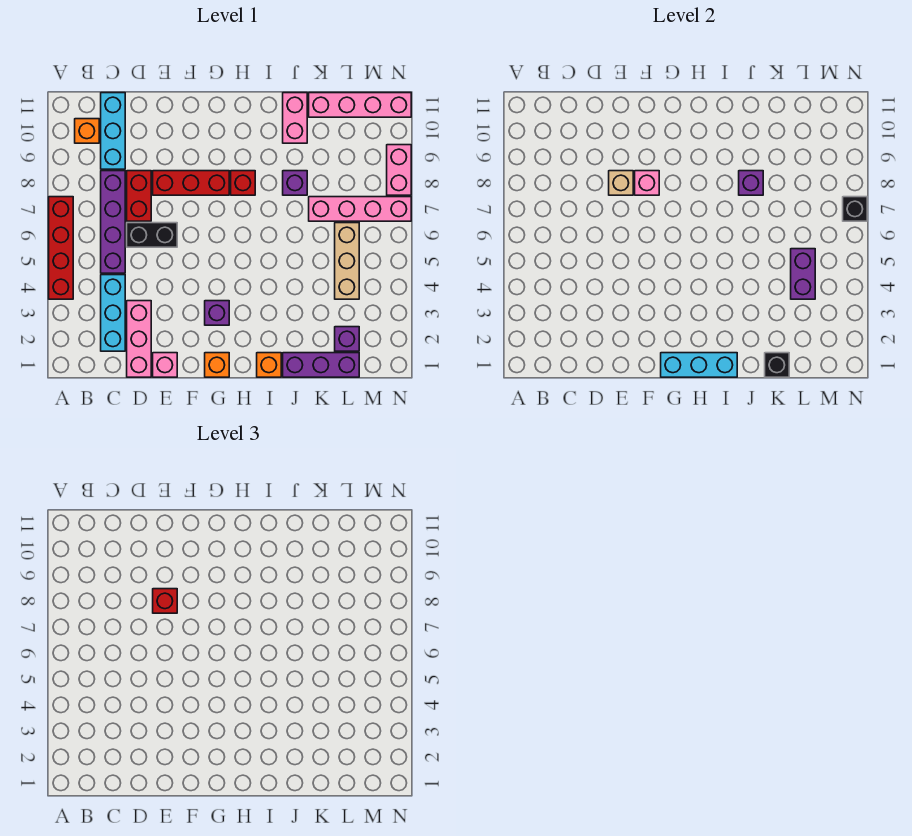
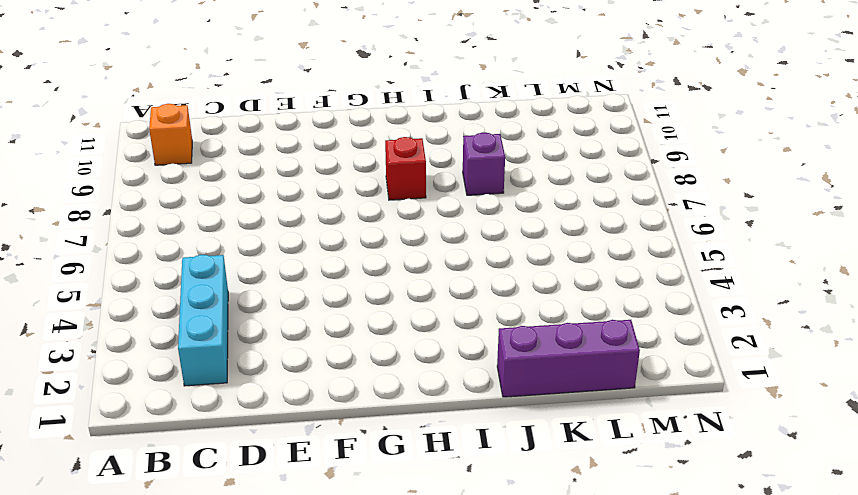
none -> red 1x4 brick [49,197,73,299]
none -> purple 1x4 brick [101,171,125,273]
none -> cyan 1x3 brick [101,93,125,169]
none -> pink 1x3 brick [127,301,151,377]

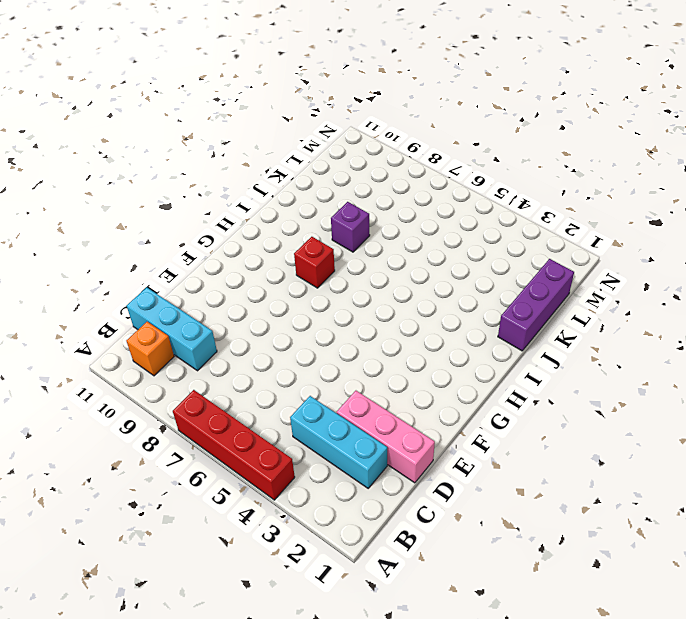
none -> purple 1x4 brick [101,171,125,273]
none -> black 1x2 brick [127,223,177,247]
none -> red 1x2 brick [127,171,151,221]
none -> pink 1x1 brick [153,353,177,377]

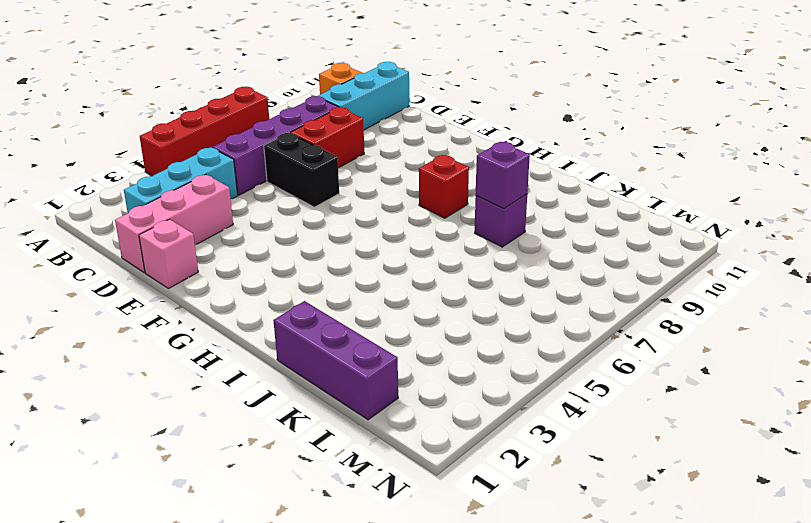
none -> red 1x3 brick [153,171,229,195]
none -> orange 1x1 brick [205,353,229,377]
none -> purple 1x1 brick [205,301,229,325]
none -> orange 1x1 brick [257,353,281,377]

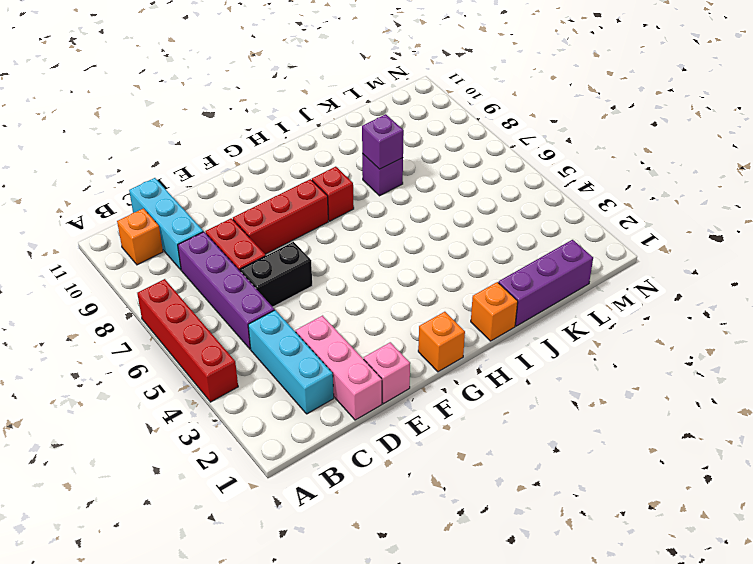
none -> purple 1x1 brick [205,301,229,325]
none -> pink 1x2 brick [283,93,307,143]
none -> pink 1x4 brick [309,197,411,221]
none -> pink 1x4 brick [309,93,411,117]

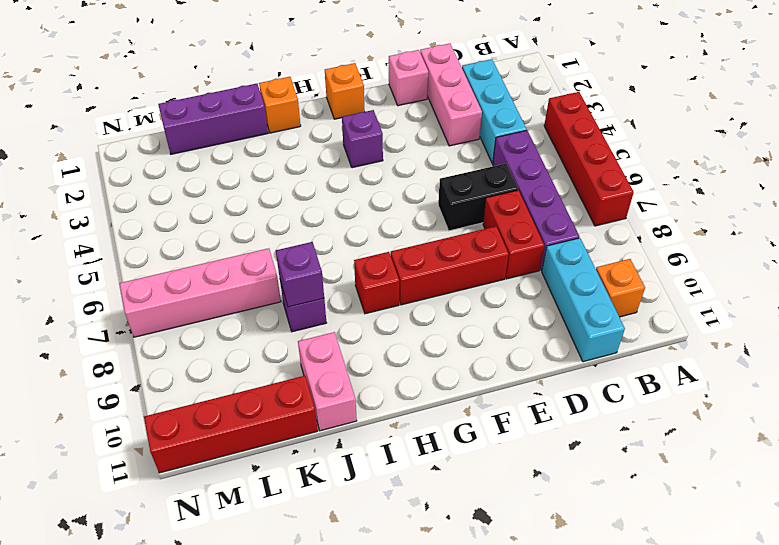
red 1x4 brick [144,376,318,473] -> pink 1x4 brick [309,93,411,117]
none -> purple 1x1 brick [335,327,359,351]
none -> tan 1x3 brick [335,223,359,299]
none -> pink 1x2 brick [387,145,411,195]
none -> tan 1x1 brick [609,171,633,195]

